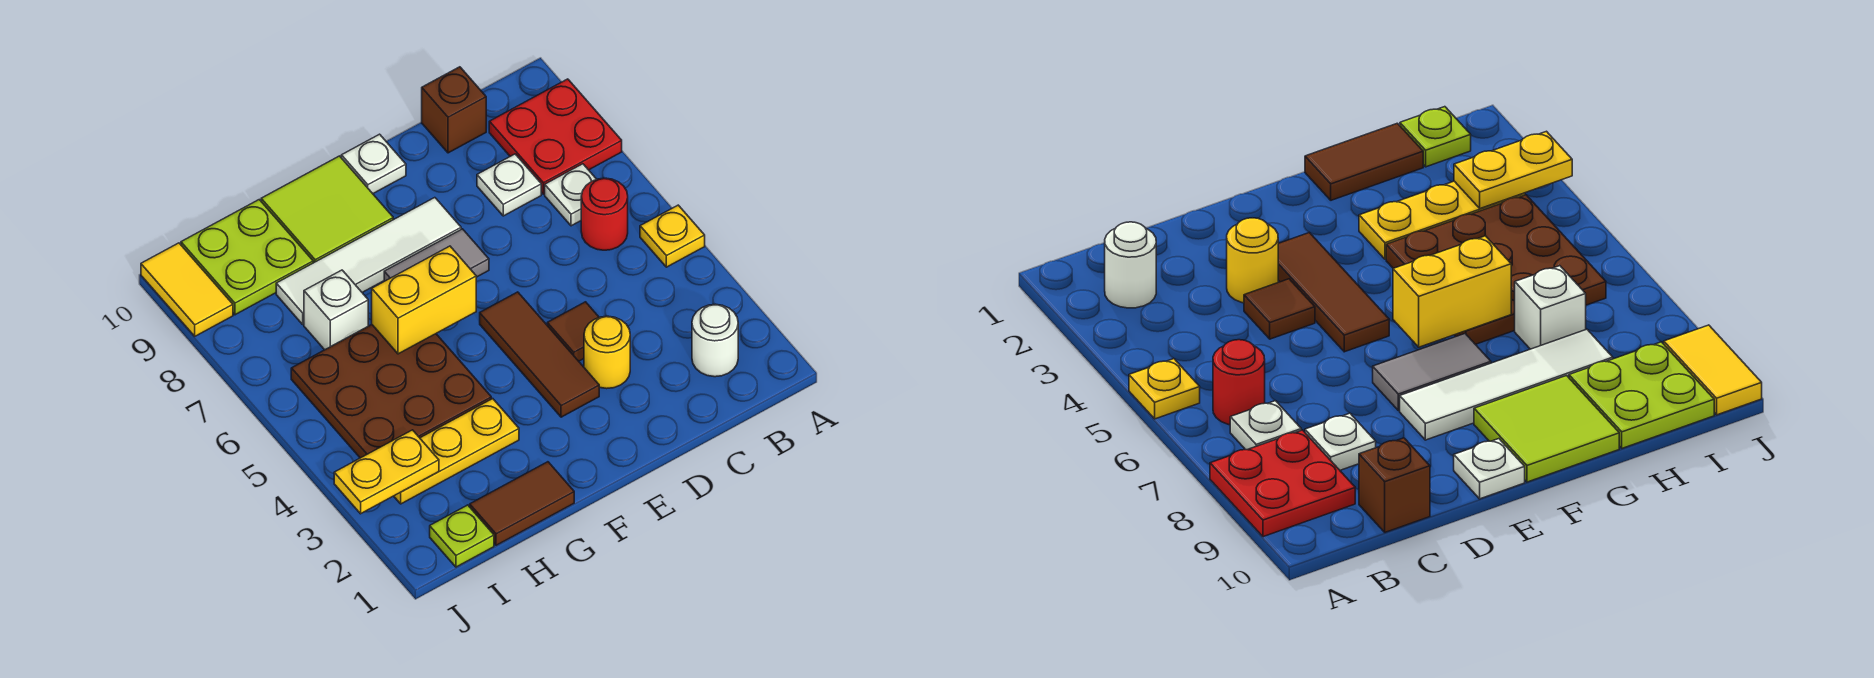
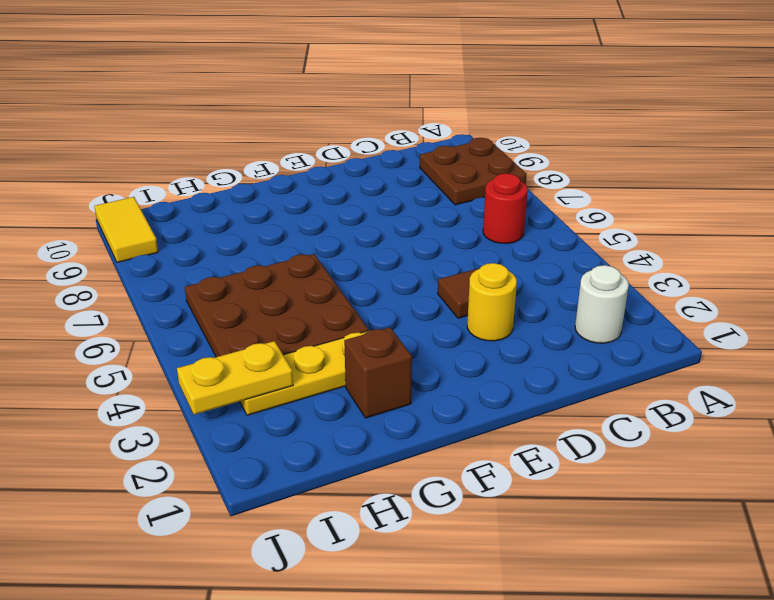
brown 2x2 plate [420,138,527,205] -> red 2x2 plate [489,79,622,194]
brown 1x1 brick [344,327,412,418] -> brown 1x1 brick moved to [422,67,486,153]
none -> yellow 1x1 plate [640,205,705,267]
none -> white 1x1 plate [545,164,597,226]
none -> white 1x1 plate [477,154,541,216]

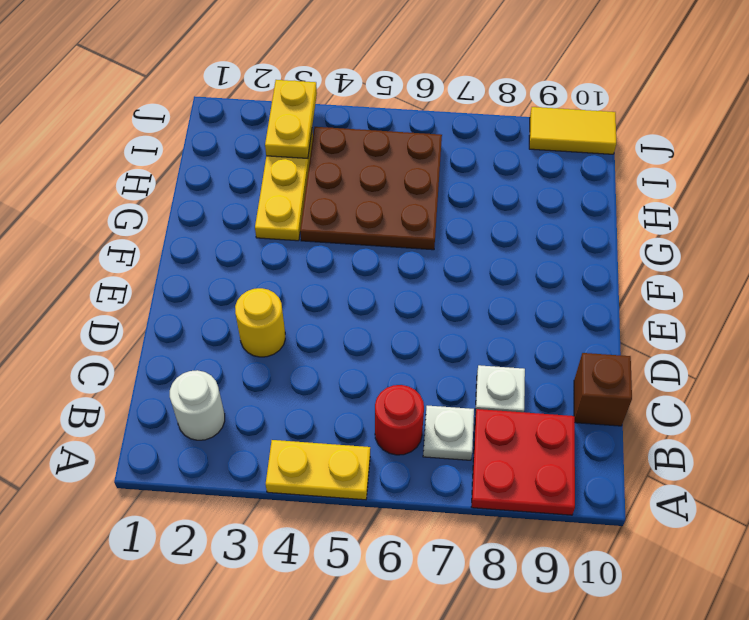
yellow 1x2 plate [266,440,370,500] -> yellow 1x1 plate [640,205,705,267]
none -> brown 1x1 tile [547,302,599,361]
none -> brown 1x3 tile [480,292,599,417]
none -> grey 1x2 tile [384,229,489,281]

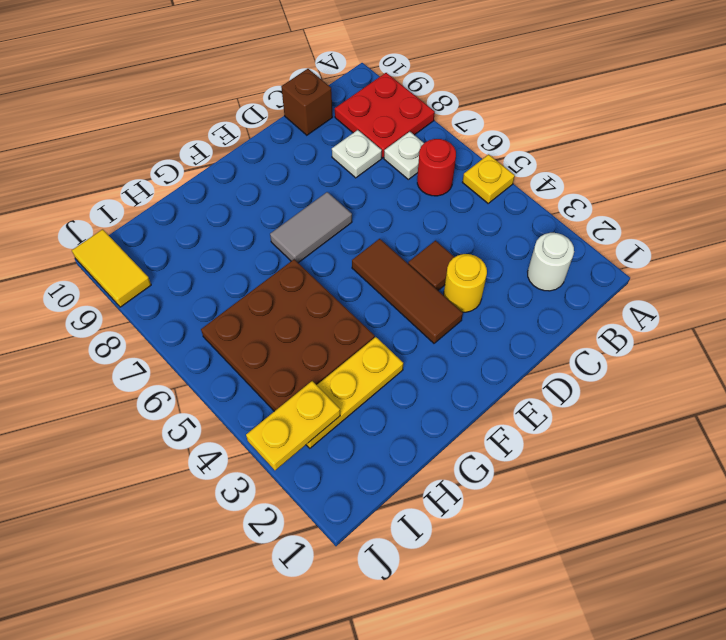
none -> white 1x4 tile [276,198,461,324]
none -> white 1x1 plate [341,134,406,194]
none -> lime 2x2 tile [261,156,393,263]

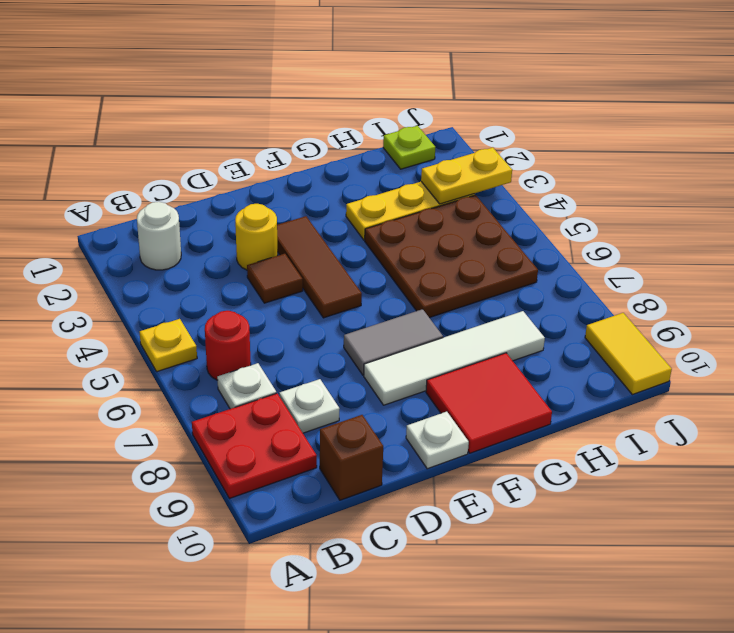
red 2x2 tile [426,353,552,453] -> lime 2x2 tile [261,156,393,263]
none -> brown 1x2 tile [470,462,574,545]
none -> white 1x1 brick [304,270,368,350]
none -> lime 2x2 plate [181,200,313,315]

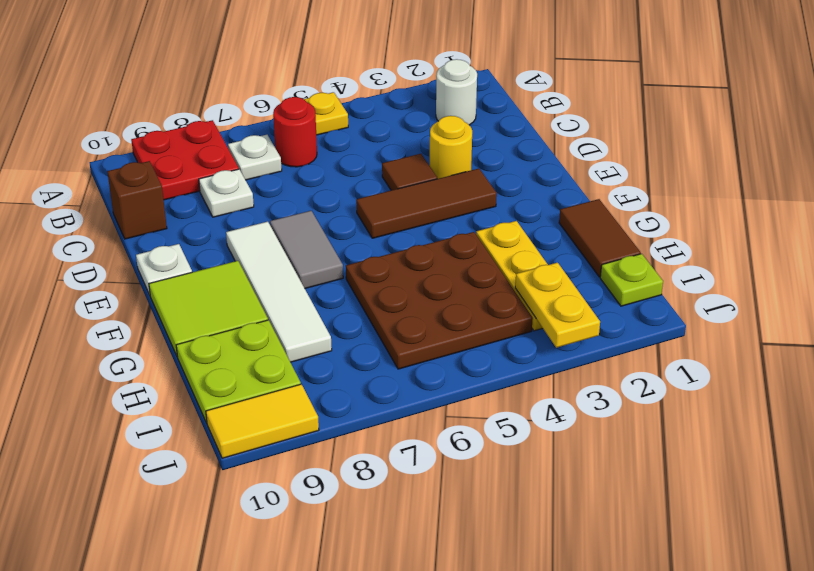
none -> white 1x1 brick [304,270,368,350]
none -> yellow 1x2 brick [372,246,476,354]

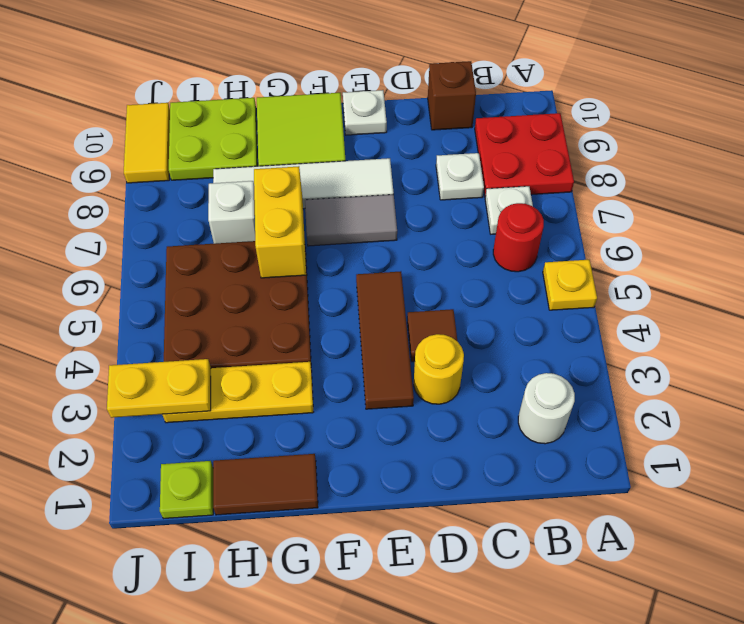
yellow 1x2 brick [254,166,306,278] -> yellow 1x2 brick turned to [372,246,476,354]

